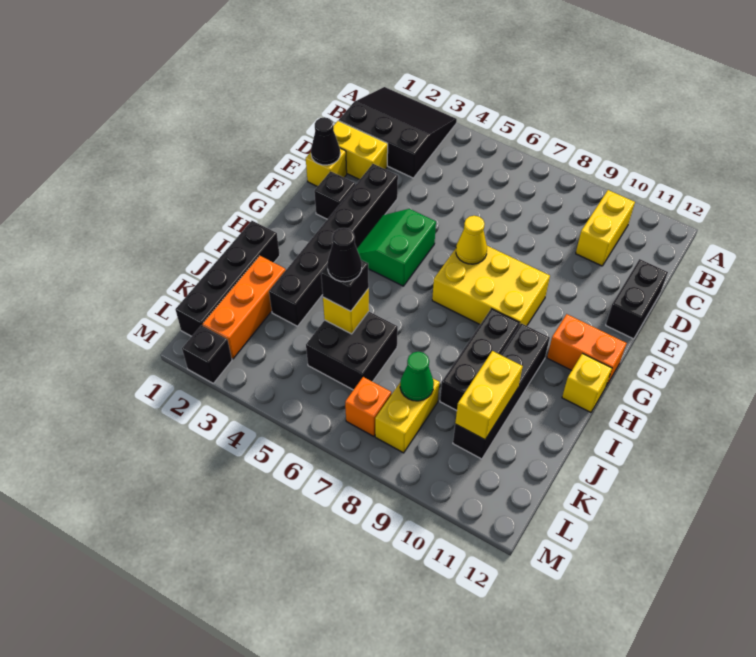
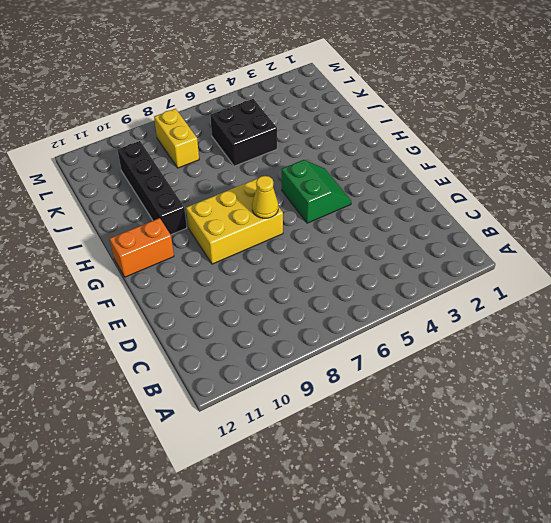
none -> black 3x3 slope [339,87,457,178]
none -> yellow 1x2 brick [576,190,635,266]
none -> yellow 1x2 brick [333,121,388,180]

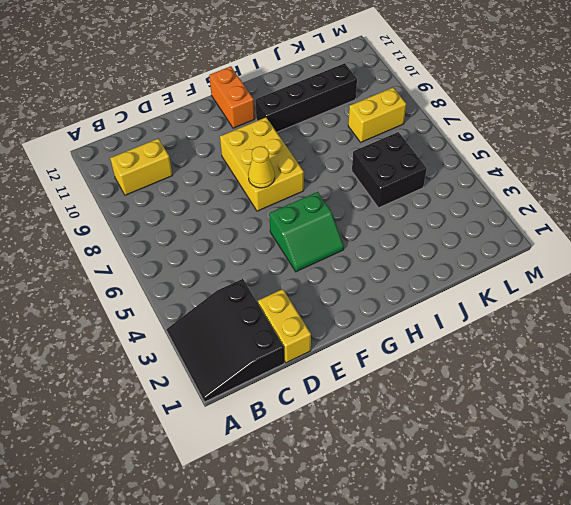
none -> black 1x2 brick [606,259,668,339]
none -> yellow 1x1 brick [306,148,347,187]
none -> black 1x6 brick [269,164,398,326]

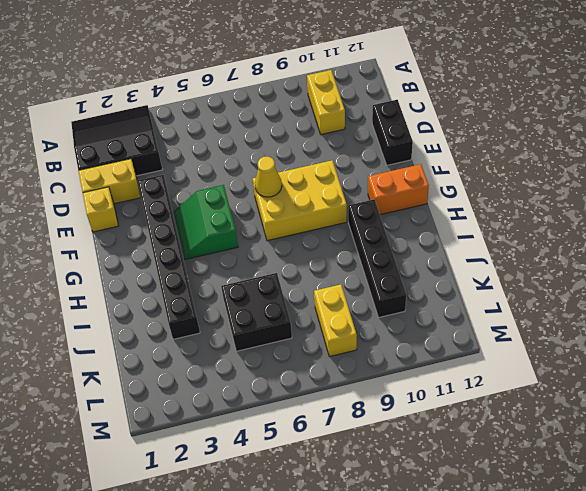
none -> black 1x1 brick [314,171,355,219]
none -> black 1x3 brick [440,309,519,411]
none -> yellow 1x1 brick [562,354,612,412]

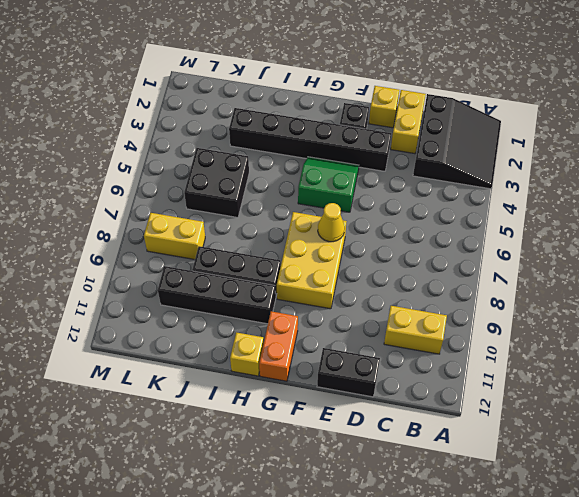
none -> black 1x4 brick [175,221,280,336]
none -> orange 1x3 brick [203,256,286,359]
none -> orange 1x1 brick [345,377,391,436]

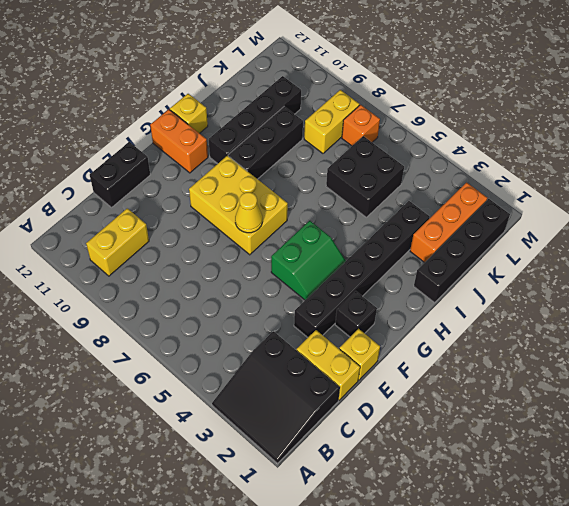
none -> black 1x1 brick [182,325,232,383]
none -> black 1x1 cone [311,117,340,165]
none -> yellow 1x1 brick [323,288,369,334]

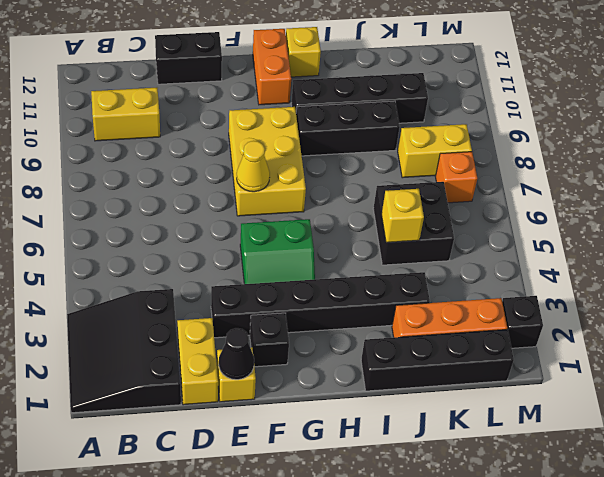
none -> yellow 1x2 brick [455,351,523,440]
none -> green 1x1 cone [400,352,434,401]
none -> black 1x1 brick [321,260,369,311]

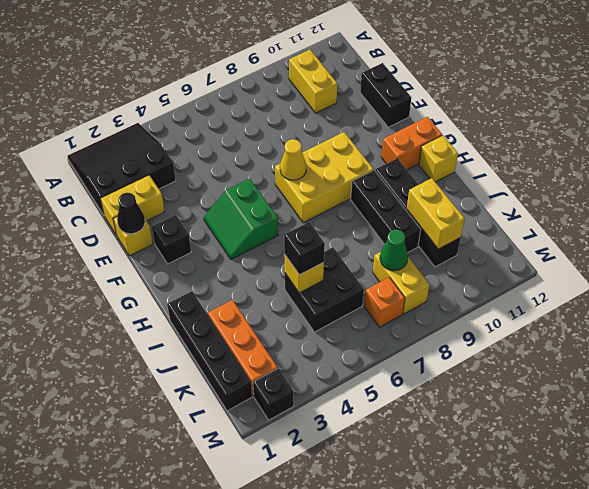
none -> black 1x6 brick [269,164,398,326]
none -> black 1x1 cone [327,228,362,282]

